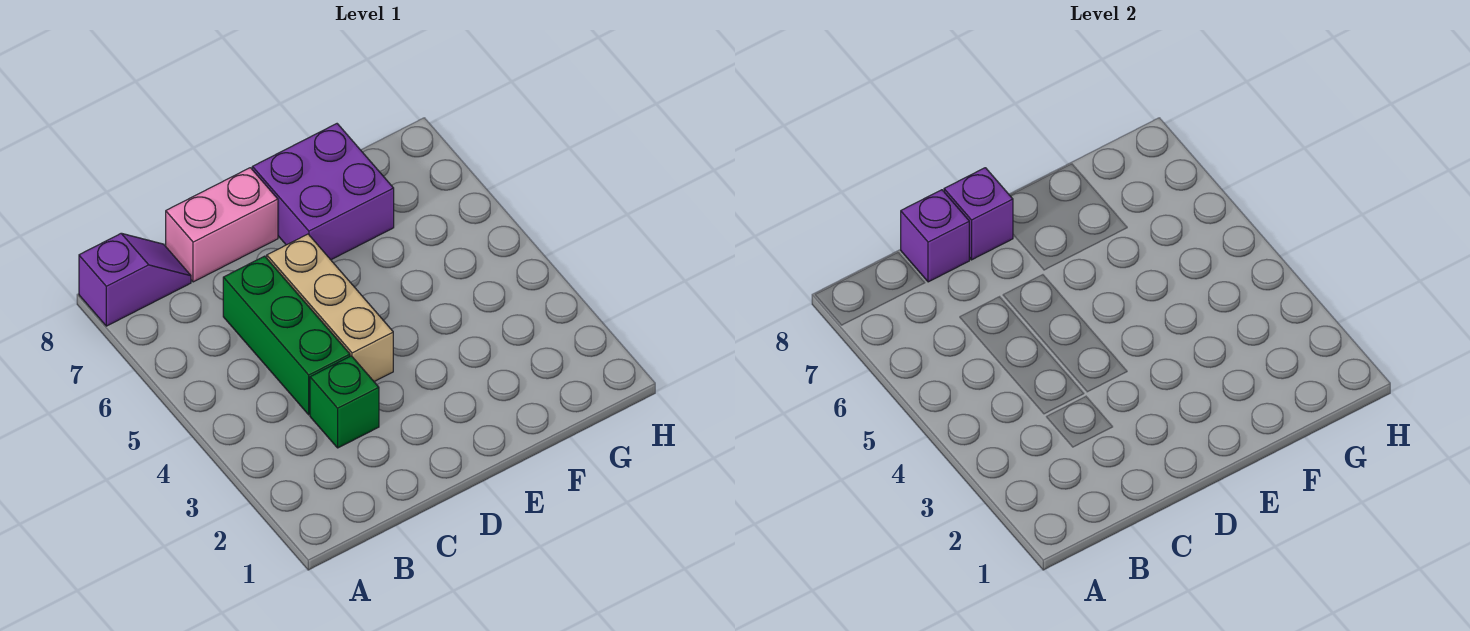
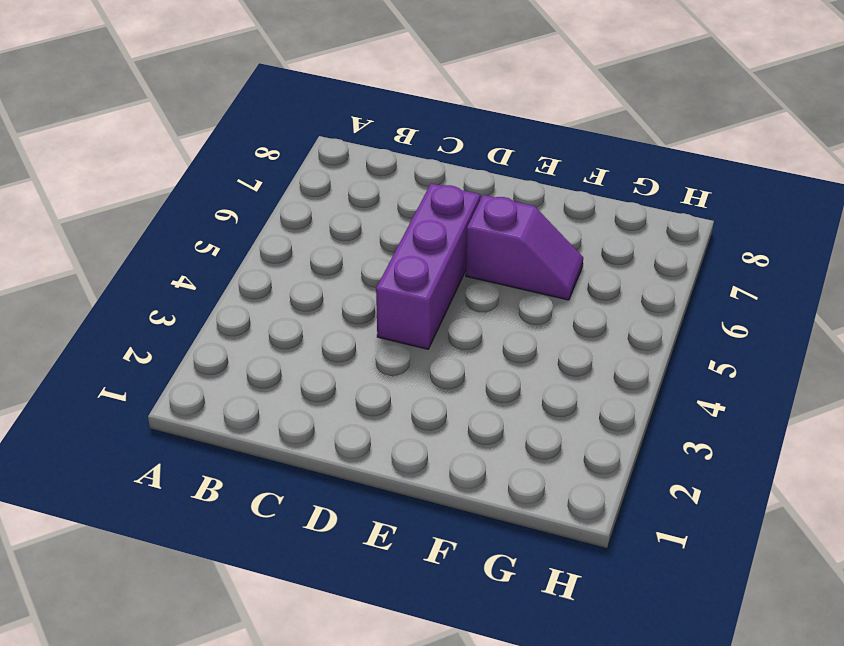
purple 1x3 brick [376,184,480,349] -> tan 1x3 brick [267,234,393,382]
purple 1x2 slope [466,195,583,300] -> purple 1x2 slope moved to [79,233,191,326]
none -> green 1x1 brick [310,356,379,448]
none -> green 1x3 brick [223,256,350,415]

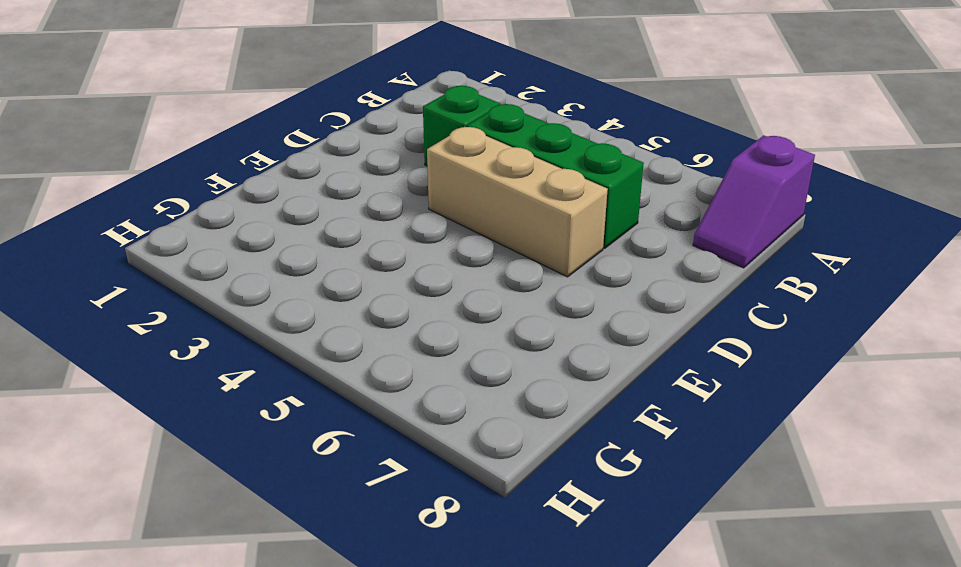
none -> pink 1x2 brick [166,168,278,282]
none -> purple 2x2 brick [252,124,394,260]

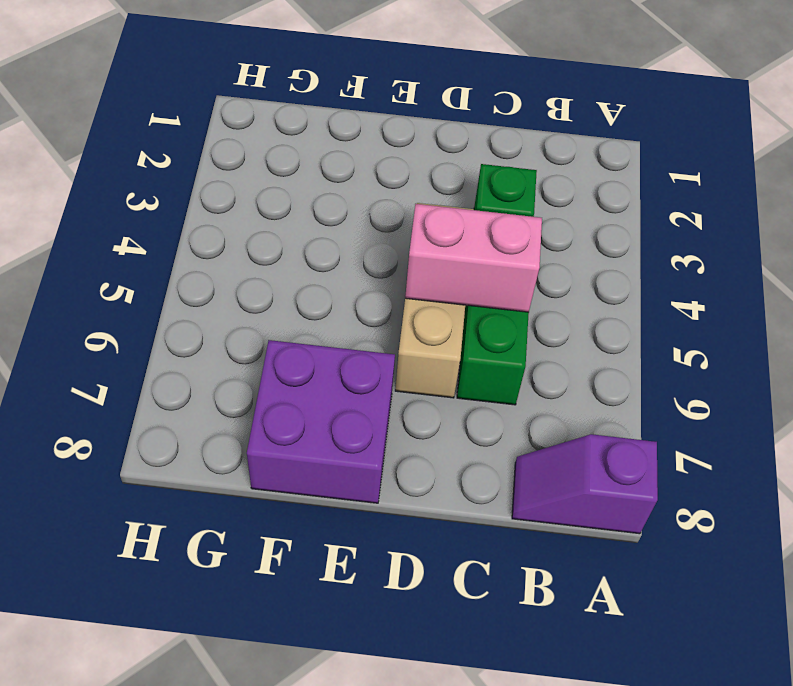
pink 1x2 brick [405,204,542,312] -> pink 1x2 brick moved to [166,168,278,282]
none -> purple 1x1 brick [901,190,969,282]
none -> purple 1x1 brick [944,168,1013,260]

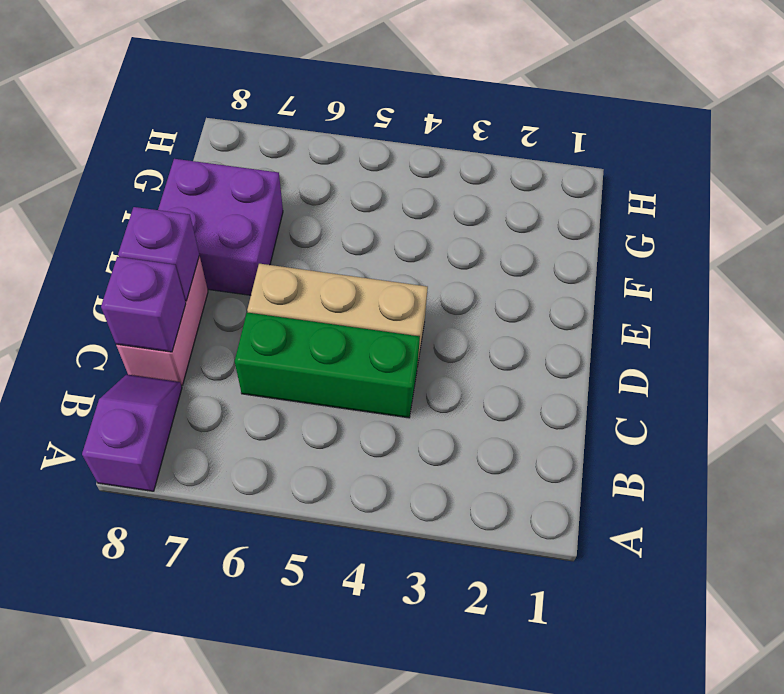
none -> green 1x1 brick [310,356,379,448]

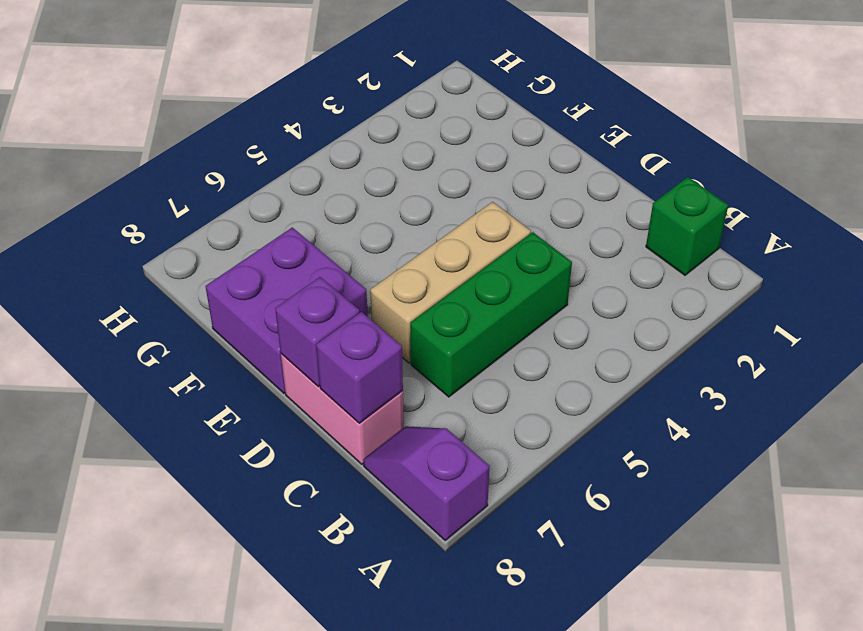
green 1x1 brick [646,177,728,275] -> green 1x1 brick moved to [310,356,379,448]

